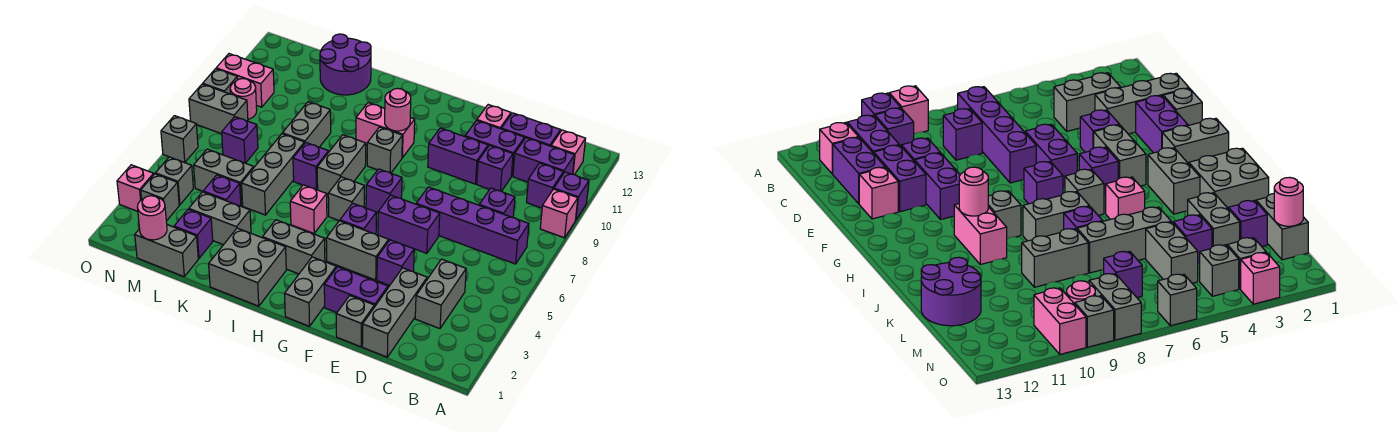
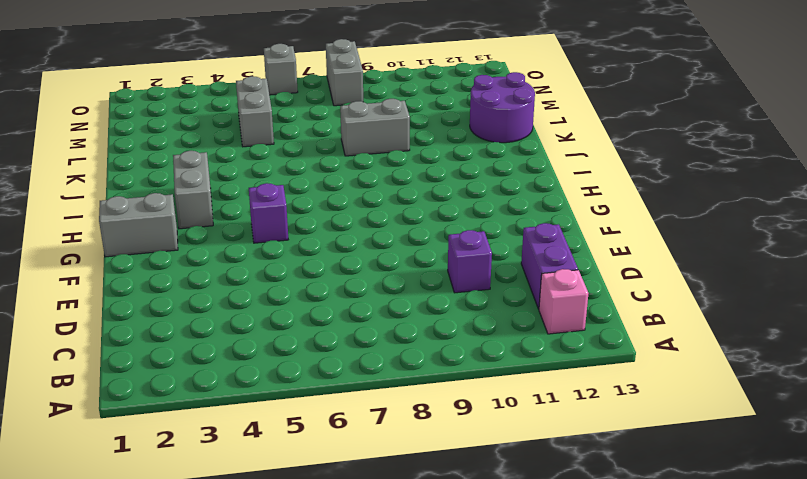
none -> pink 1x1 brick [540,189,578,238]
none -> purple 1x1 brick [554,172,589,220]
none -> purple 1x4 brick [416,187,529,264]
none -> purple 1x1 brick [527,163,563,208]

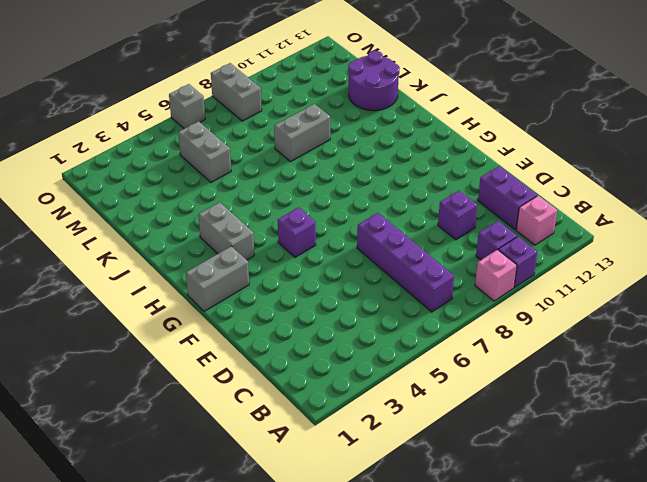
none -> purple 1x2 brick [513,138,575,182]
none -> grey 1x2 brick [415,259,466,329]
none -> purple 1x1 brick [479,188,515,218]
none -> grey 1x3 brick [362,268,427,357]

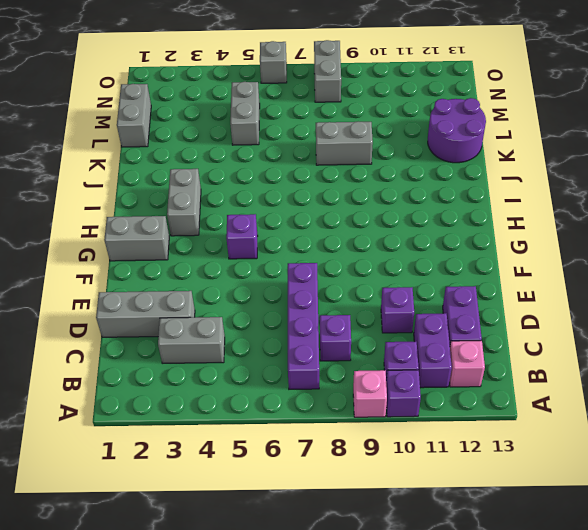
none -> purple 1x2 brick [465,121,524,176]
none -> grey 1x1 brick [336,296,374,347]
none -> purple 1x2 brick [324,267,388,313]
none -> purple 1x1 brick [377,240,414,285]

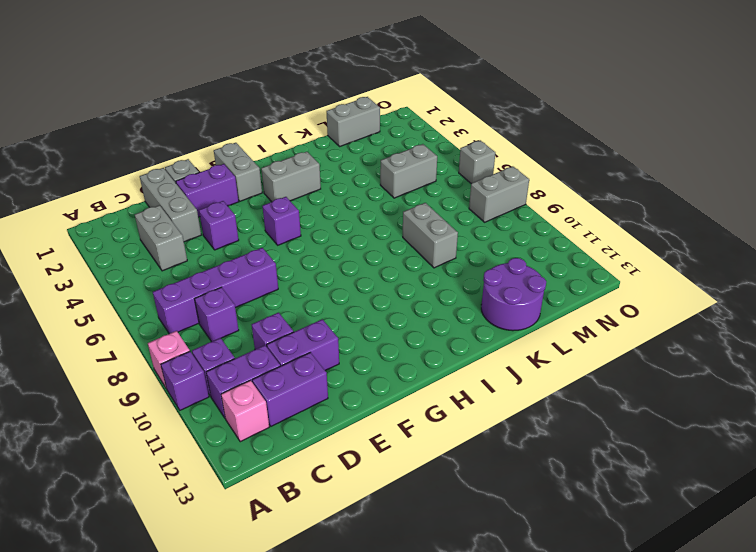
none -> purple 1x2 brick [378,195,440,253]
none -> purple 1x2 brick [428,128,488,184]
none -> pink 1x1 brick [477,105,511,129]
none -> grey 1x2 brick [326,221,389,280]

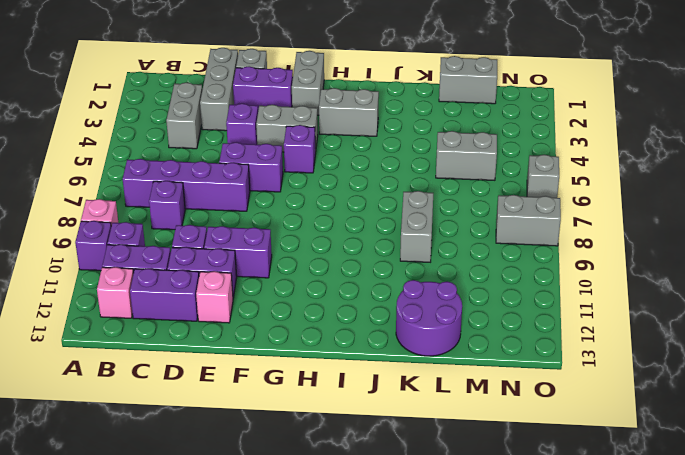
none -> purple 1x1 brick [366,169,402,213]
none -> grey 1x1 brick [328,177,364,221]
none -> grey 1x1 brick [367,127,402,173]
none -> pink 1x2 brick [356,103,415,158]

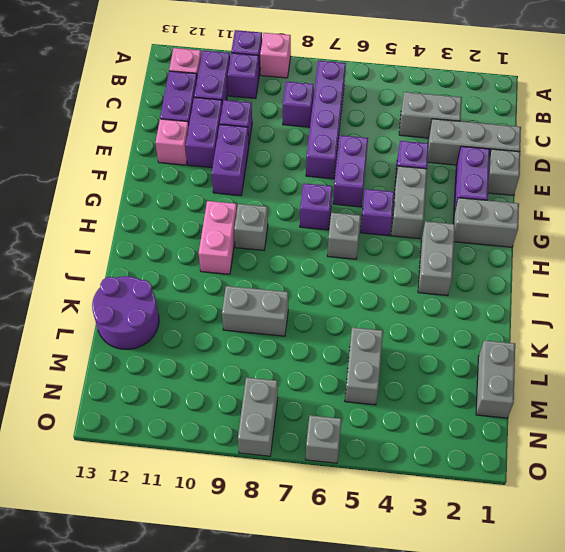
none -> grey 2x2 brick [209,228,286,306]
none -> pink 1x1 brick [290,185,327,233]
none -> grey 1x2 brick [317,135,366,194]
none -> purple 1x1 brick [293,143,329,190]

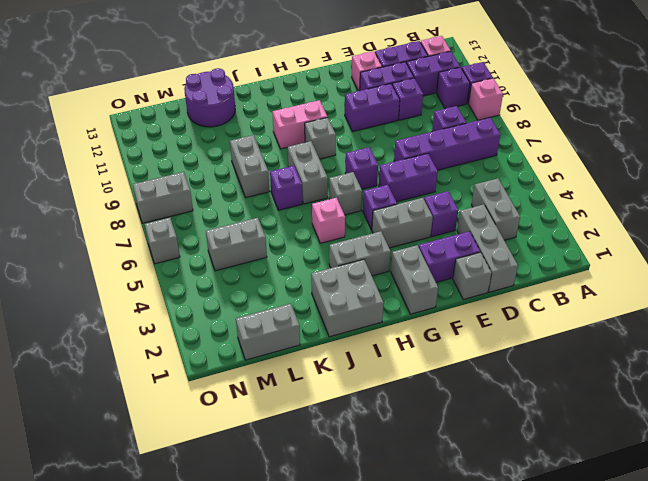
none -> grey 1x2 brick [189,192,251,245]
none -> grey 1x3 brick [242,134,305,215]
none -> purple 1x1 brick [174,209,213,259]
none -> purple 1x1 brick [203,175,241,206]

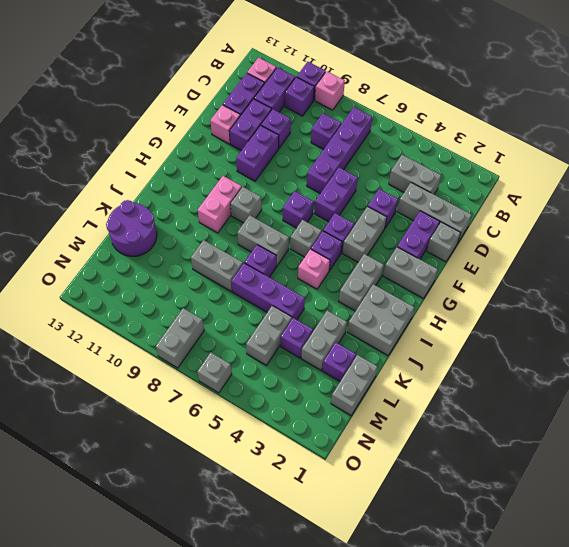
purple 1x1 brick [311,231,342,271] -> purple 1x1 brick moved to [222,117,258,163]
purple 1x3 brick [231,263,305,320] -> grey 1x3 brick [242,134,305,215]
none -> grey 1x1 brick [141,174,179,221]
none -> grey 1x1 brick [155,157,193,205]
none -> pink 1x1 round brick [230,79,257,119]
none -> pink 1x2 brick [216,54,274,107]

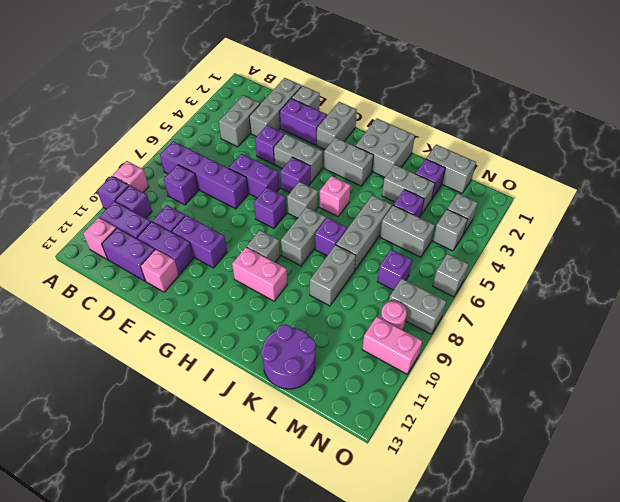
none -> pink 1x1 brick [117,165,154,211]
none -> grey 1x1 brick [203,69,237,94]
none -> pink 1x1 round brick [385,88,411,131]
none -> pink 1x1 round brick [137,196,167,240]

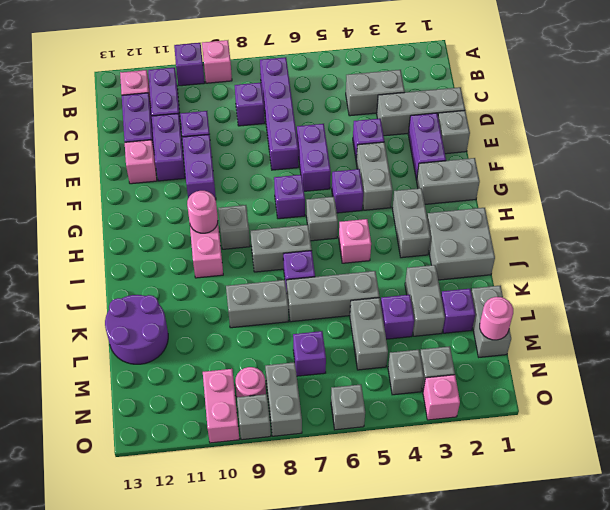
none -> purple 1x1 brick [527,163,563,208]

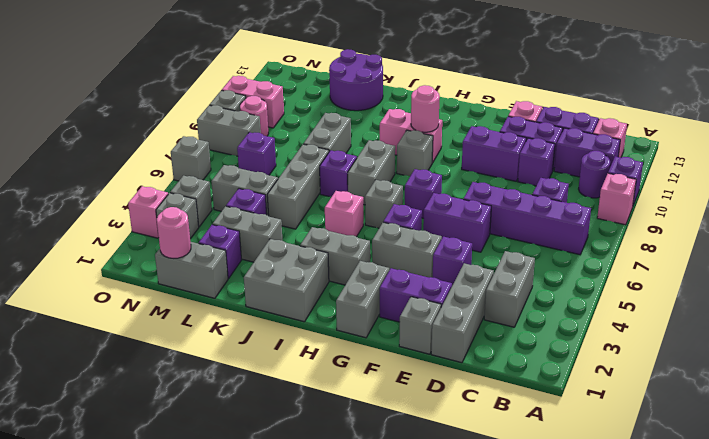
purple 1x1 round brick [579,151,610,198] -> purple 1x1 brick [527,163,563,208]

